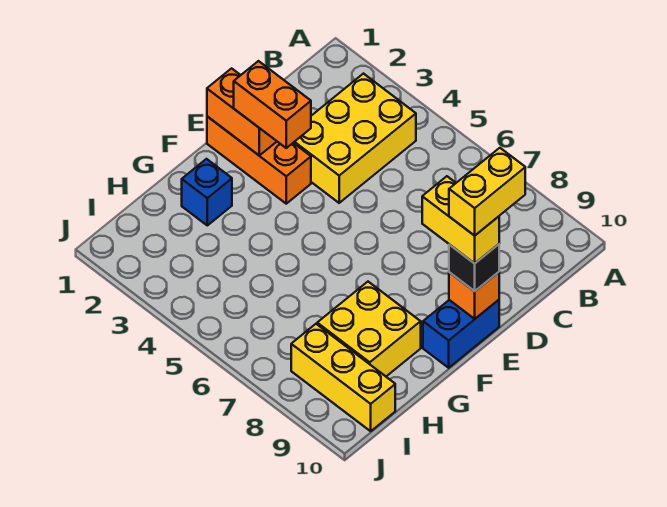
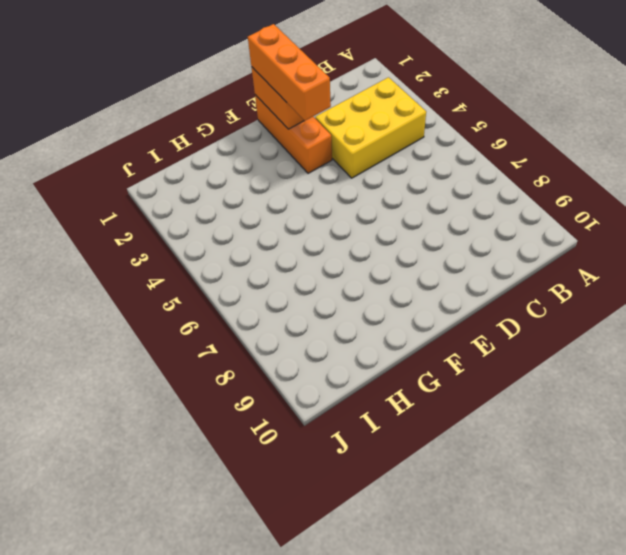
orange 1x3 brick [248,24,331,121] -> orange 1x2 brick [234,61,311,148]
none -> blue 1x2 brick [423,300,499,368]
none -> blue 1x1 brick [182,159,232,225]
none -> yellow 2x2 brick [317,282,421,376]

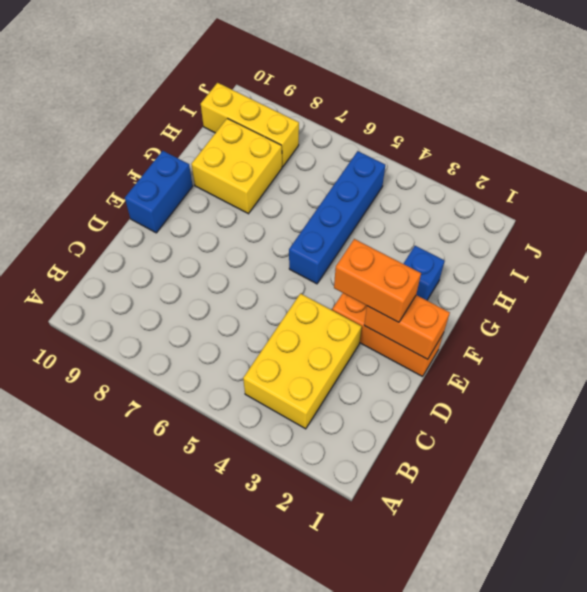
blue 1x4 brick [289,151,385,284] -> none
none -> orange 1x1 brick [449,272,499,319]
none -> black 1x1 brick [449,244,499,291]
none -> yellow 1x2 brick [422,176,499,263]

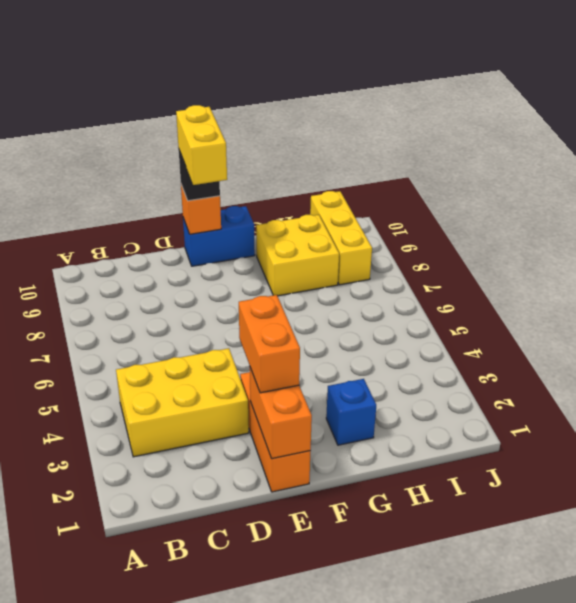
none -> yellow 1x2 brick [449,148,525,236]

